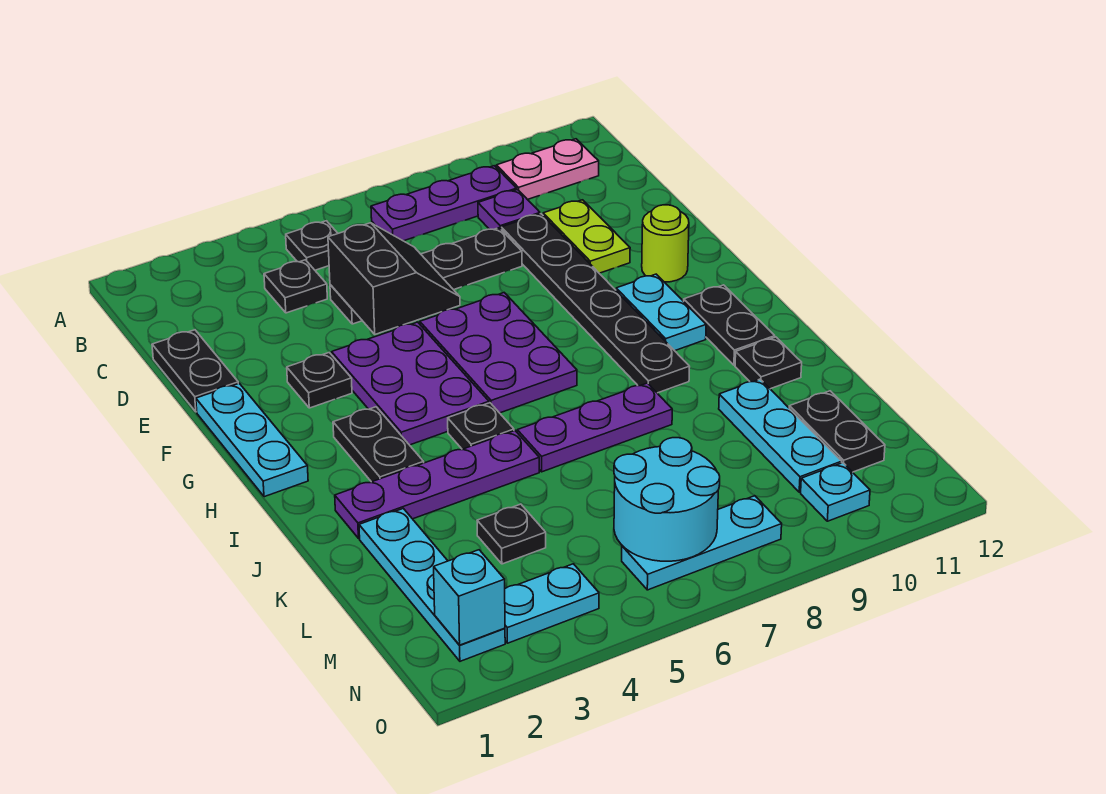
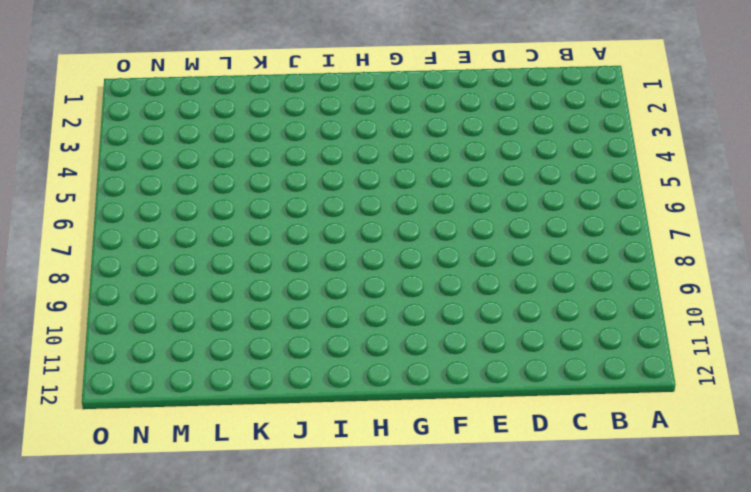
none -> black 1x1 plate [286,221,338,270]
none -> purple 1x3 plate [371,166,517,241]
none -> pink 1x2 plate [496,139,599,200]
none -> black 1x1 plate [264,260,327,313]

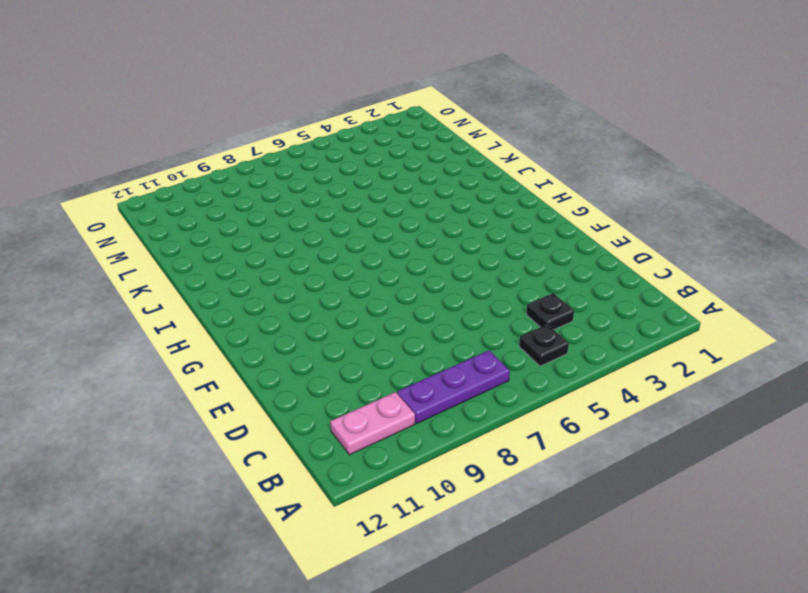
none -> purple 1x1 plate [478,190,540,230]
none -> black 1x2 plate [152,330,238,412]
none -> black 1x4 plate [330,228,522,324]
none -> black 1x6 plate [501,214,690,393]

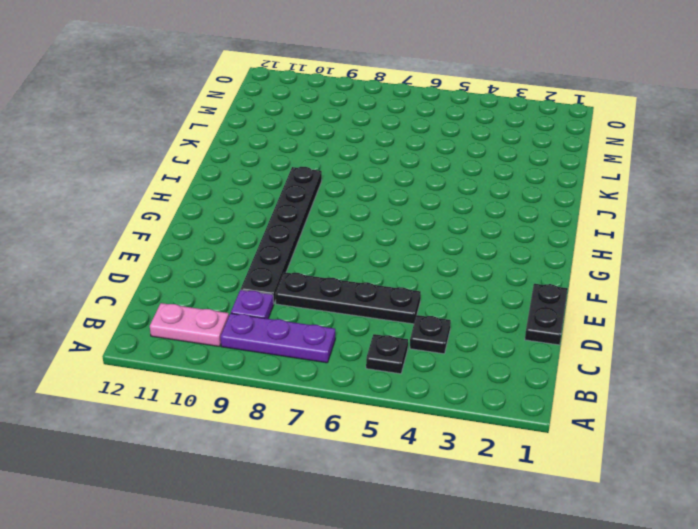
none -> lime 1x2 plate [543,200,630,273]
none -> cyan 1x3 plate [196,383,308,497]
none -> black 1x1 plate [287,353,352,408]
none -> purple 2x3 plate [332,322,489,445]

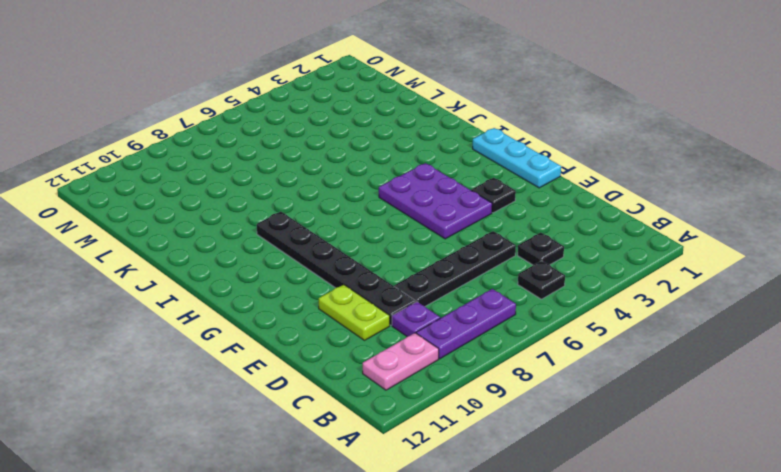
none -> black 1x2 plate [152,330,238,412]
none -> purple 2x3 plate [420,293,577,413]
none -> lime 1x1 round brick [642,205,689,282]
none -> cyan 1x2 plate [616,274,706,351]

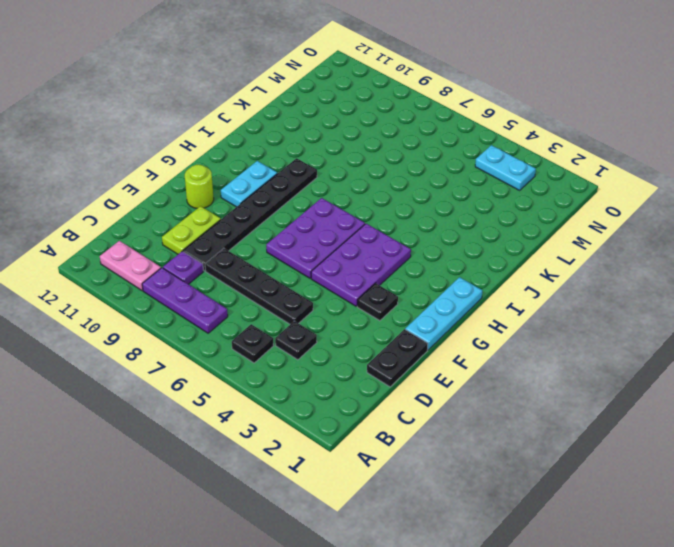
none -> black 1x2 plate [333,407,424,482]
none -> black 1x2 plate [683,285,775,365]
none -> black 1x1 plate [448,403,514,449]
none -> purple 1x4 plate [335,431,539,538]

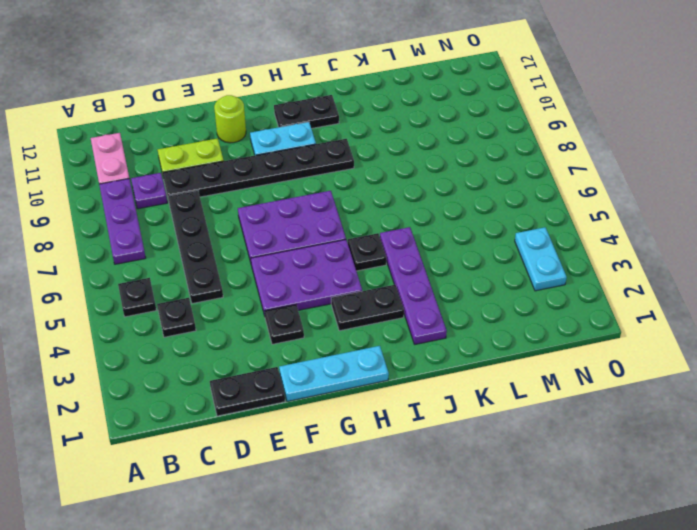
none -> purple 1x3 plate [517,383,672,472]
none -> black 1x1 plate [735,337,802,389]
none -> cyan 1x4 plate [359,508,505,661]
none -> cyan 1x3 plate [719,379,842,492]

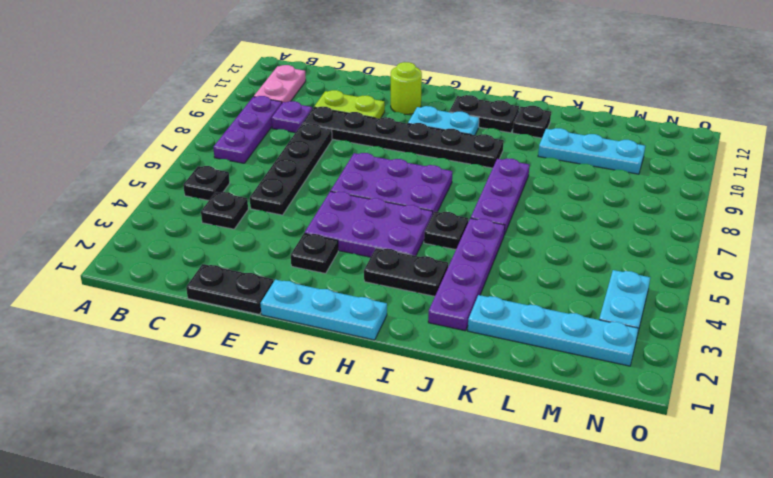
none -> black 1x1 plate [477,504,546,564]
none -> black 1x2 plate [789,391,885,472]
none -> cyan 1x3 plate [622,496,782,590]
none -> cyan 1x1 plate [801,463,870,521]

